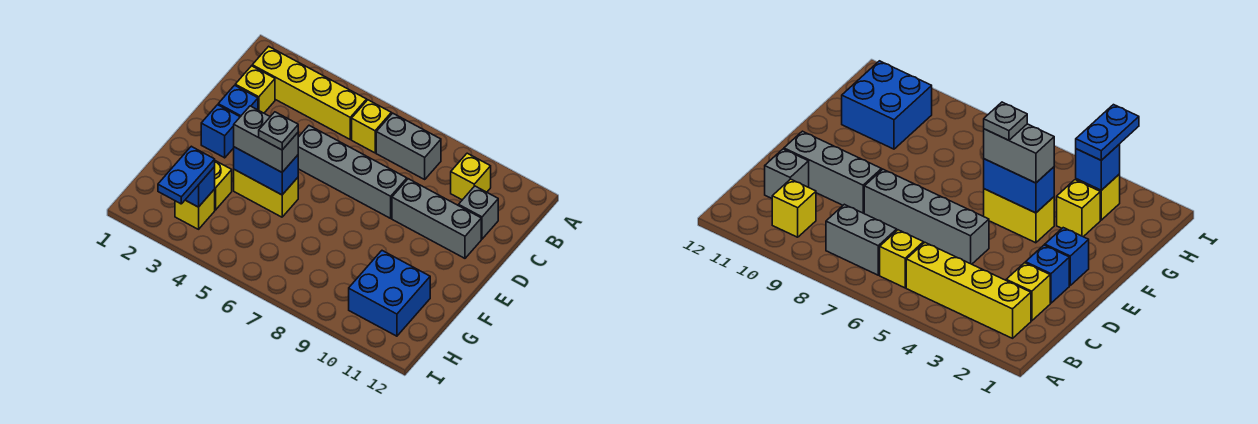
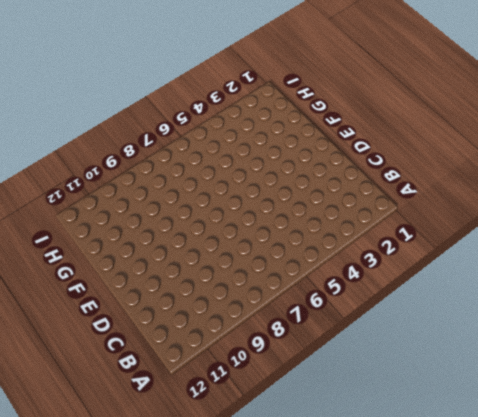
none -> yellow 1x4 brick [252,46,367,139]
none -> yellow 1x1 brick [352,100,391,153]
none -> grey 1x2 brick [376,113,441,179]

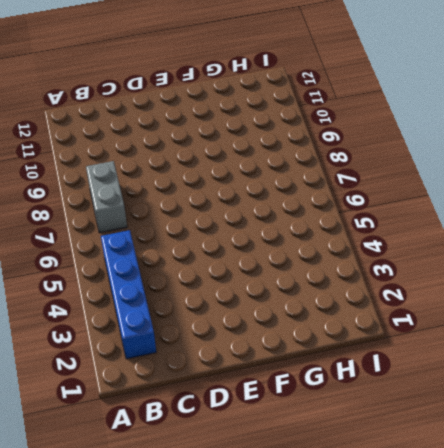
blue 1x4 brick [101,230,156,359] -> yellow 1x4 brick [252,46,367,139]
none -> yellow 1x1 brick [352,100,391,153]
none -> yellow 1x1 brick [451,153,491,200]
none -> yellow 1x1 brick [235,66,275,113]

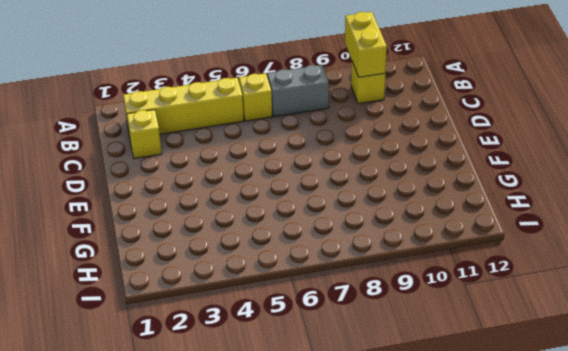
yellow 1x2 brick [345,12,387,77] -> yellow 1x2 brick turned to [234,170,298,217]
none -> grey 1x1 brick [459,186,498,239]
none -> blue 1x1 brick [218,85,258,117]
none -> grey 1x4 brick [298,126,407,218]

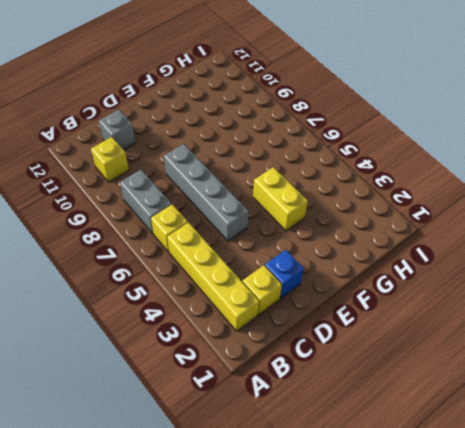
none -> grey 1x3 brick [392,179,481,258]
none -> blue 1x1 brick [201,105,240,158]
none -> yellow 1x1 brick [215,161,232,210]

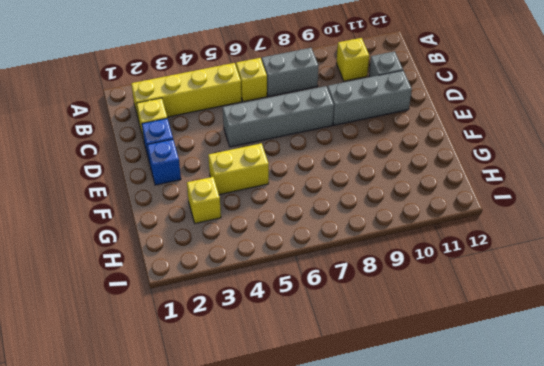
none -> blue 2x2 brick [349,251,430,336]
none -> yellow 1x1 brick [175,189,215,229]
none -> blue 1x2 brick [234,147,298,195]

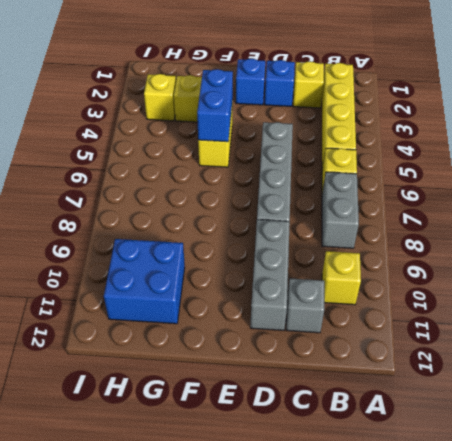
none -> blue 1x1 brick [186,167,215,207]
none -> grey 1x2 brick [234,106,298,172]
none -> blue 1x2 plate [158,146,215,204]

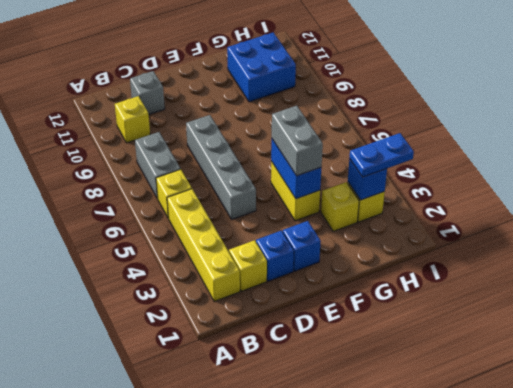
none -> grey 1x3 brick [392,179,481,258]
none -> grey 1x1 plate [259,112,298,150]

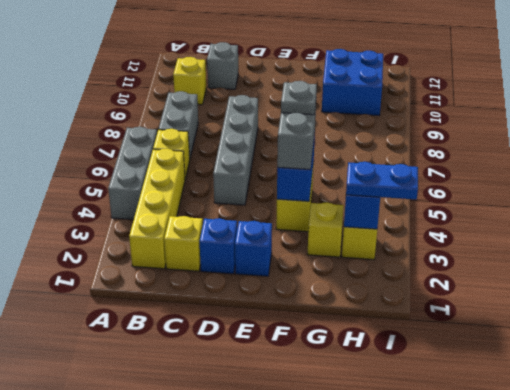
grey 1x3 brick [108,127,157,220] -> grey 1x3 brick moved to [392,179,481,258]

